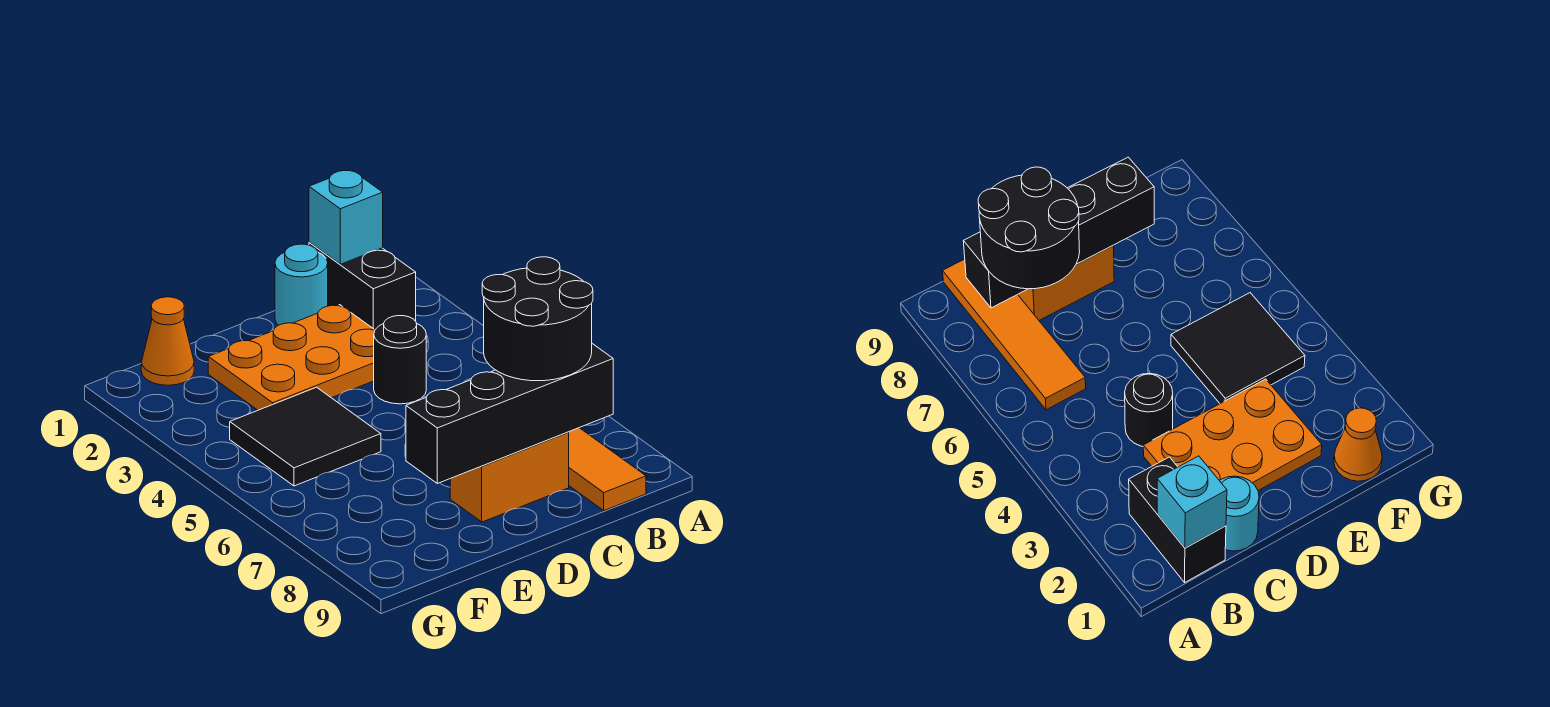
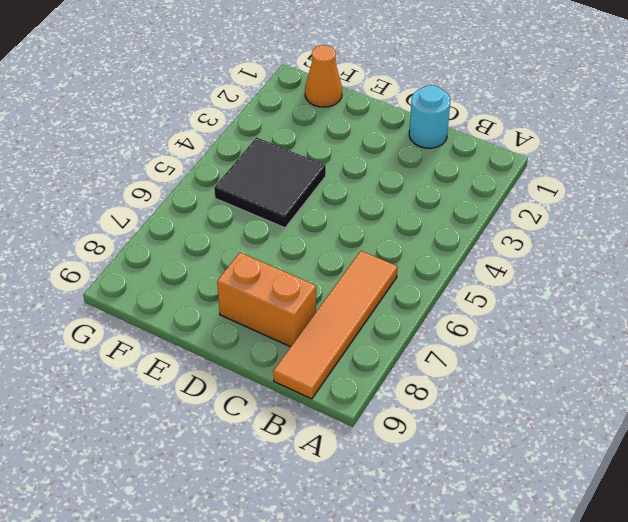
none -> black 1x2 brick [309,242,416,330]
none -> orange 2x3 plate [208,305,375,410]

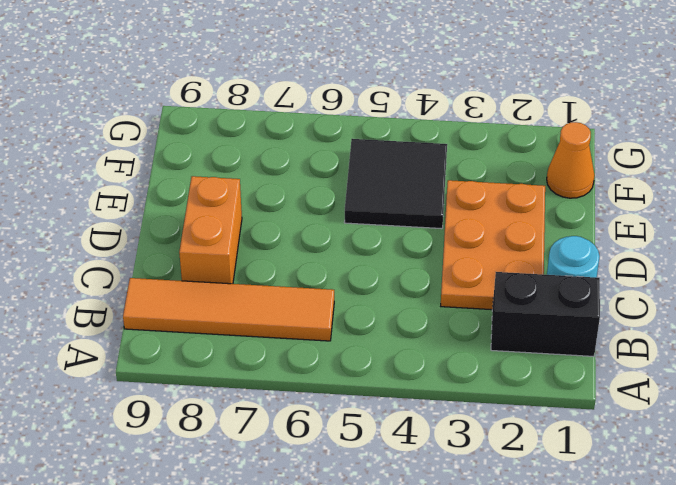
none -> black 1x1 round brick [374,316,426,404]
none -> cyan 1x1 brick [309,170,383,264]

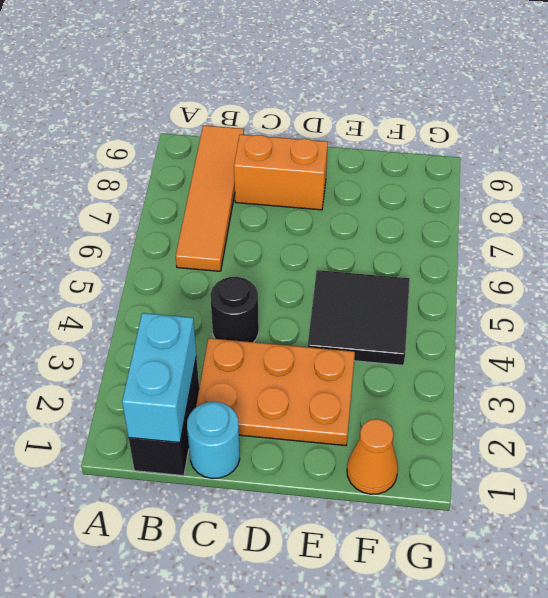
cyan 1x2 brick [122,313,196,442] -> cyan 1x1 brick [309,170,383,264]
none -> black 1x4 brick [406,344,613,483]
none -> black 2x2 round brick [482,257,593,381]

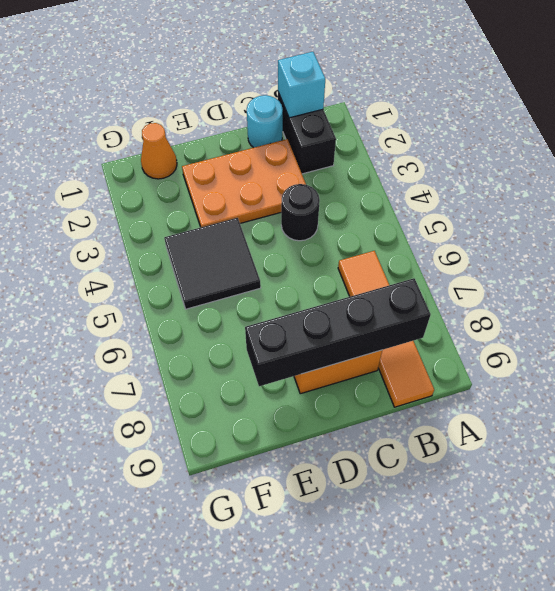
none -> black 2x2 round brick [482,257,593,381]

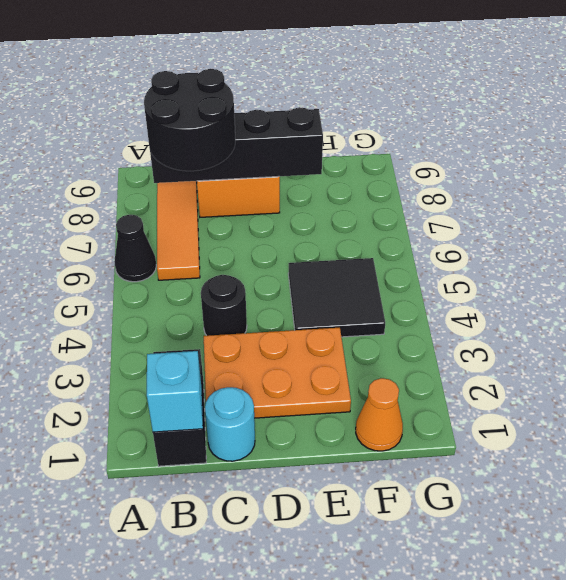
black 1x1 cone [114,215,156,282] -> none

